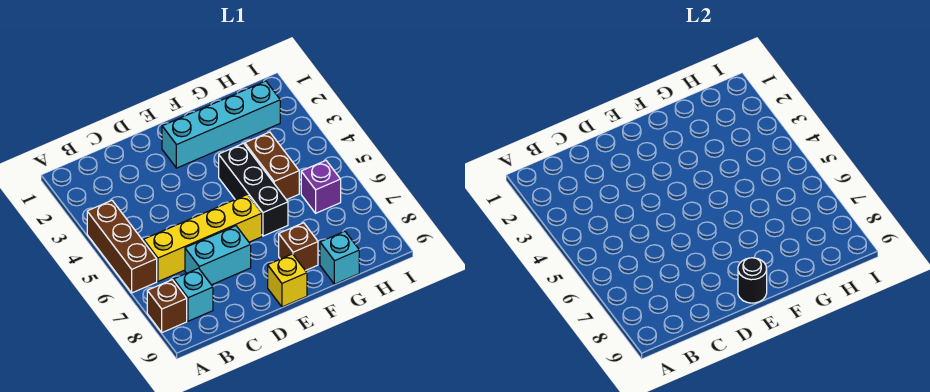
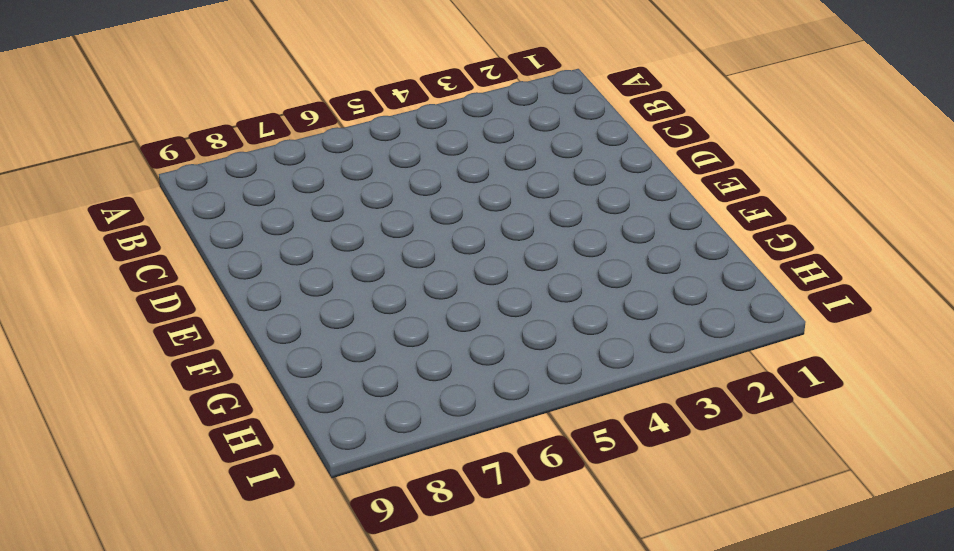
none -> brown 1x3 brick [87,200,157,293]
none -> brown 1x1 brick [147,280,187,332]
none -> yellow 1x4 brick [144,195,262,282]

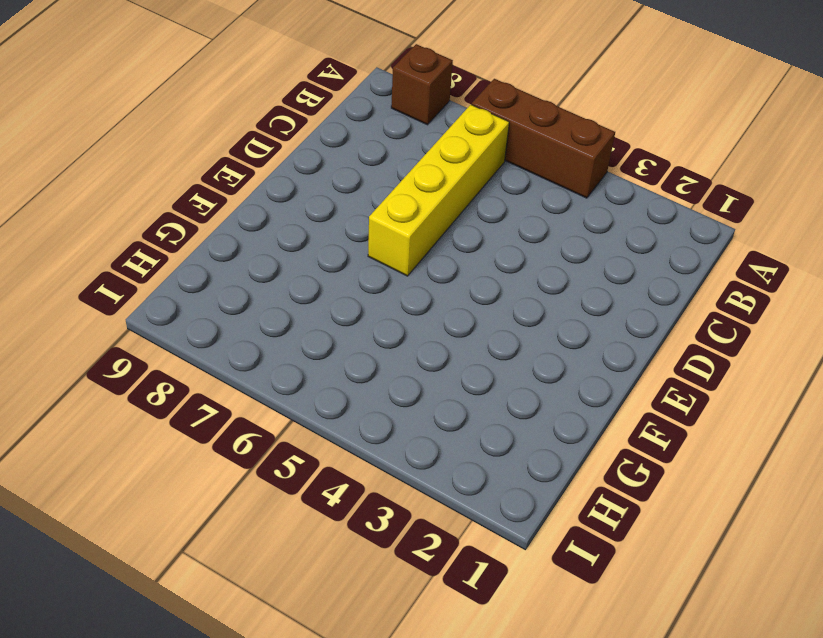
none -> cyan 1x1 brick [174,268,213,321]
none -> cyan 1x2 brick [185,226,251,285]
none -> cyan 1x4 brick [162,81,280,168]

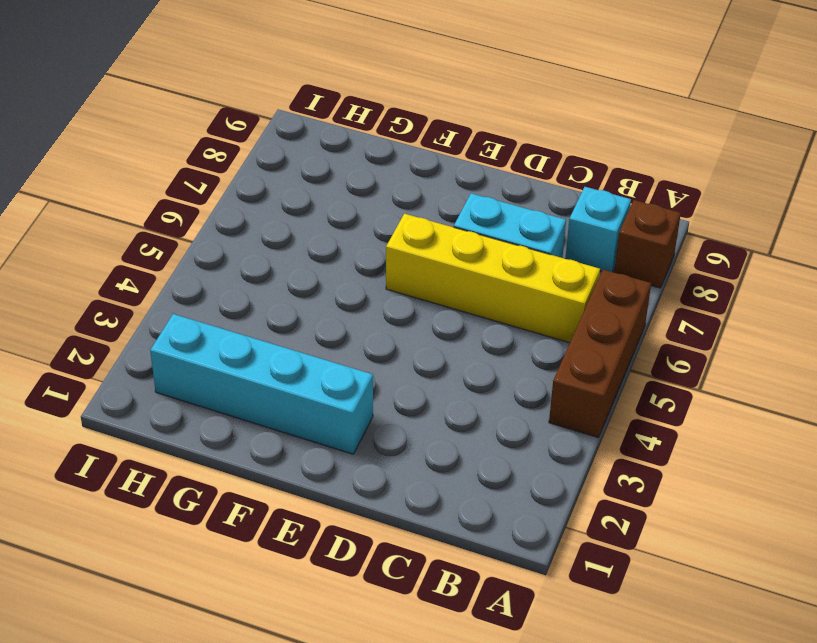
none -> yellow 1x1 brick [268,254,307,307]
none -> black 1x3 brick [219,143,288,236]
none -> brown 1x1 brick [279,223,318,271]

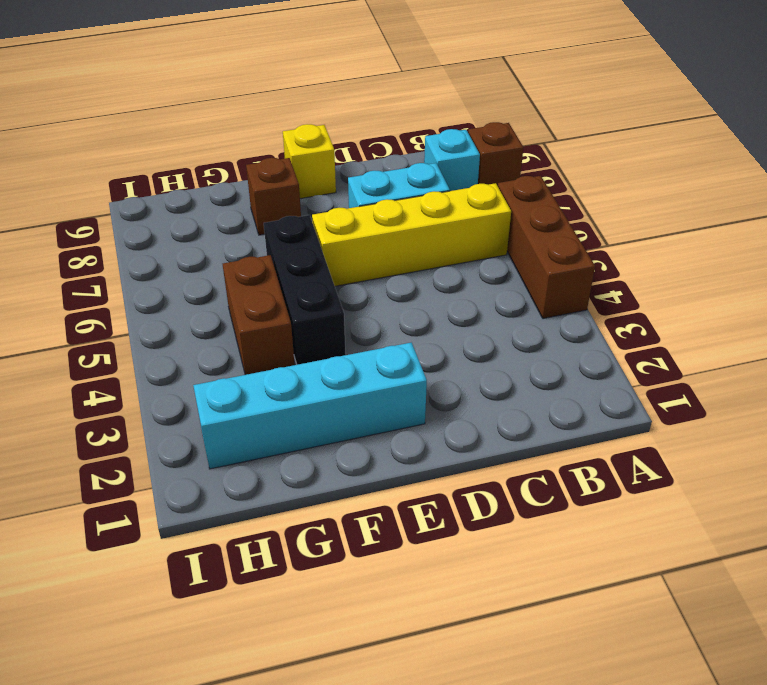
none -> cyan 1x1 brick [320,231,359,284]
none -> purple 1x1 brick [301,161,341,213]
none -> black 1x1 round brick [738,258,767,303]

